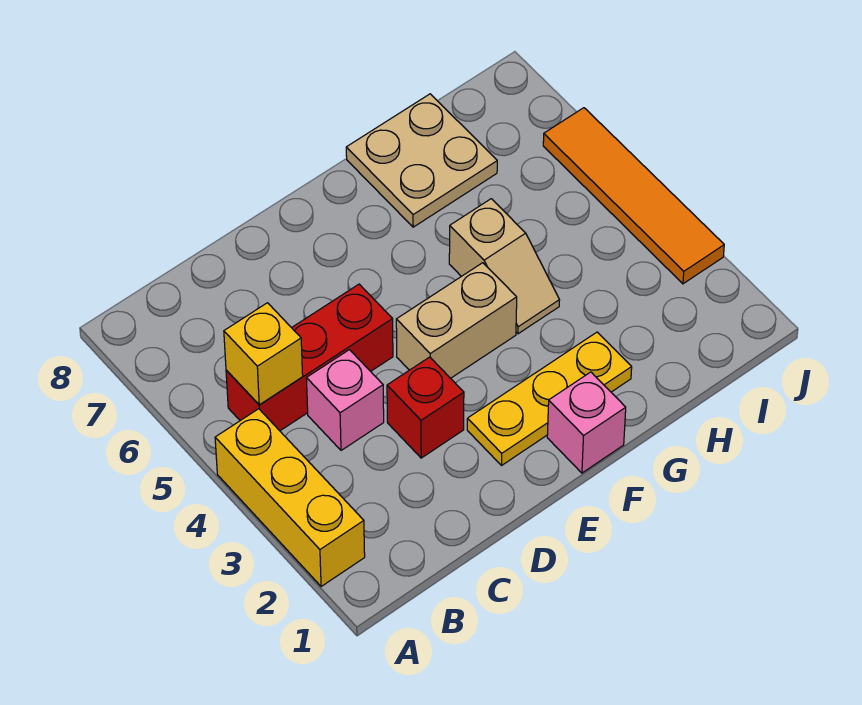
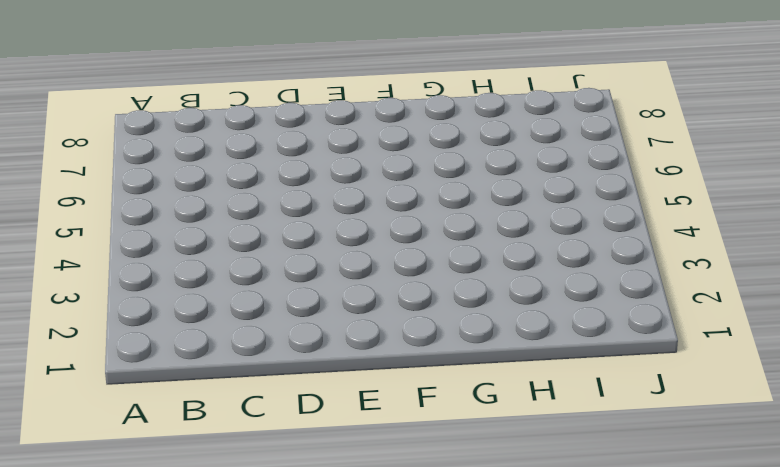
none -> yellow 1x3 brick [215,409,365,587]
none -> red 1x3 brick [226,284,393,431]

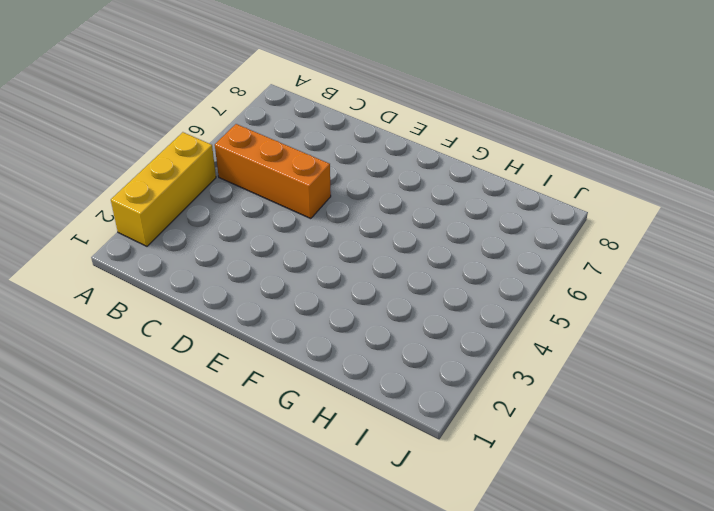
orange 1x3 brick [215,124,331,219] -> red 1x3 brick [226,284,393,431]
none -> pink 1x1 brick [307,350,384,450]
none -> red 1x1 brick [387,357,464,458]

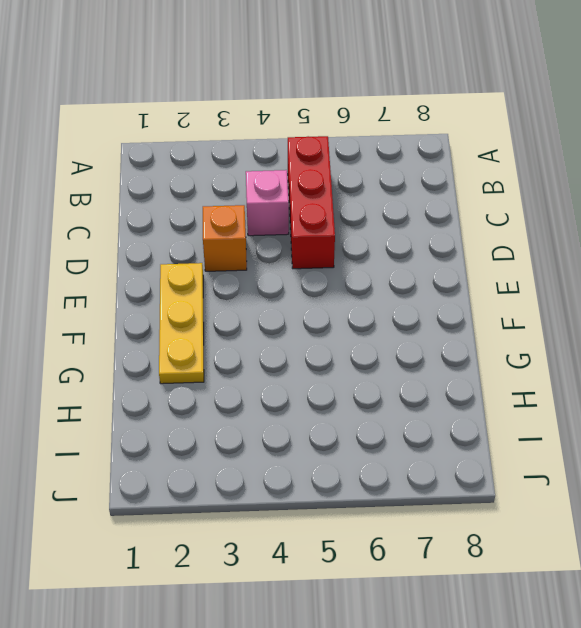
orange 1x1 brick [203,205,247,271] -> red 1x1 brick [387,357,464,458]
none -> yellow 1x3 brick [215,409,365,587]
none -> tan 1x2 brick [396,263,517,378]

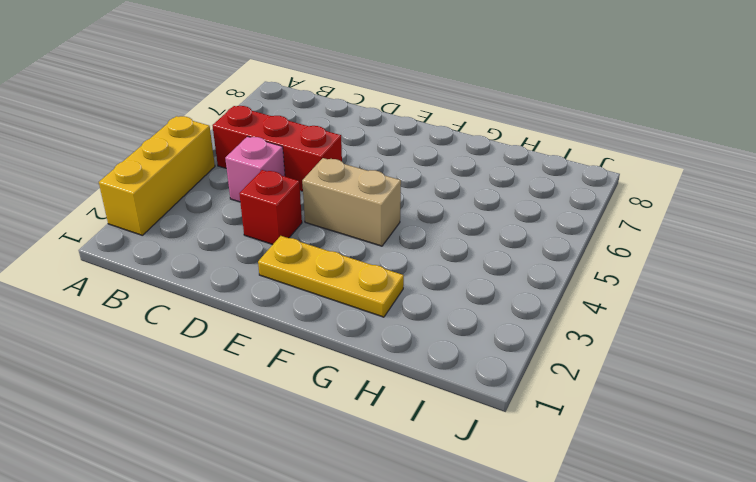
none -> pink 1x1 brick [547,372,626,473]
none -> tan 1x2 slope [449,199,559,334]

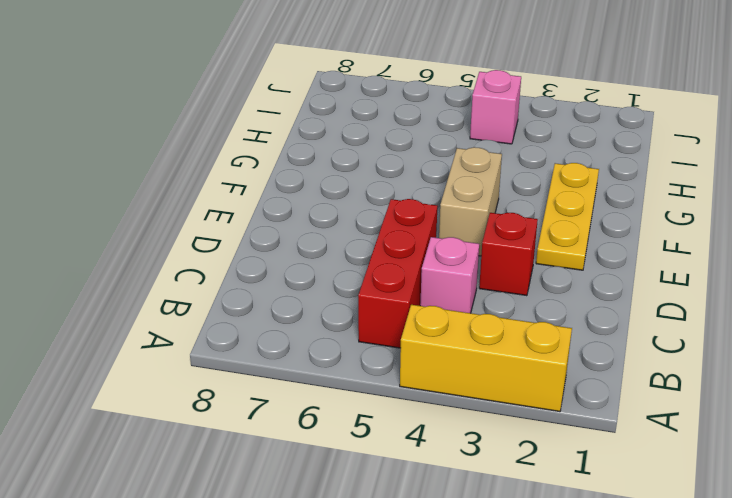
pink 1x1 brick [470,70,521,144] -> pink 1x1 brick moved to [547,372,626,473]
none -> tan 1x2 slope [449,199,559,334]
none -> tan 2x2 plate [346,94,497,227]

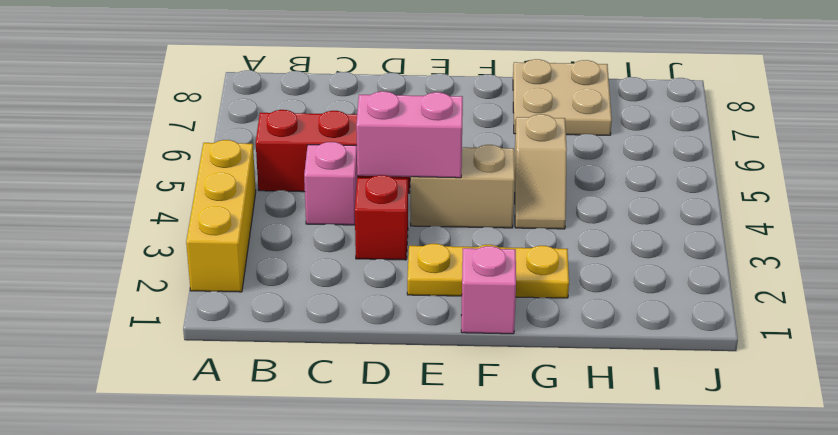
pink 1x2 brick [356,91,463,178] -> none
none -> orange 1x4 tile [543,108,724,284]
none -> yellow 1x1 brick [224,303,303,405]

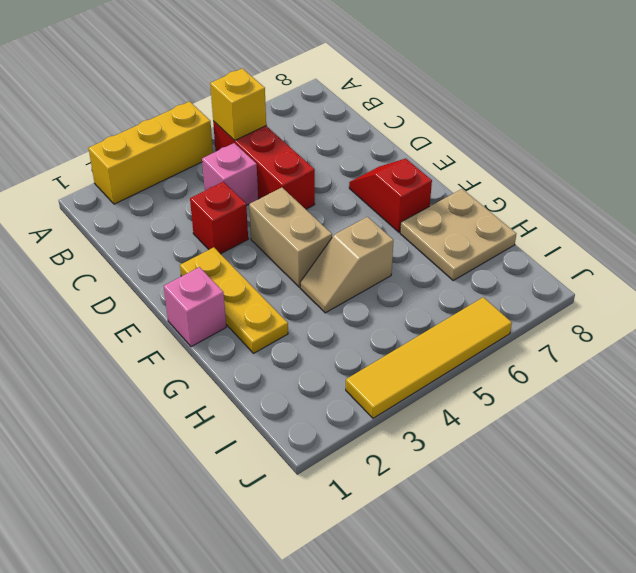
red 1x2 slope [349,159,432,232] -> none
yellow 1x4 tile [346,297,512,418] -> orange 1x4 tile [543,108,724,284]

